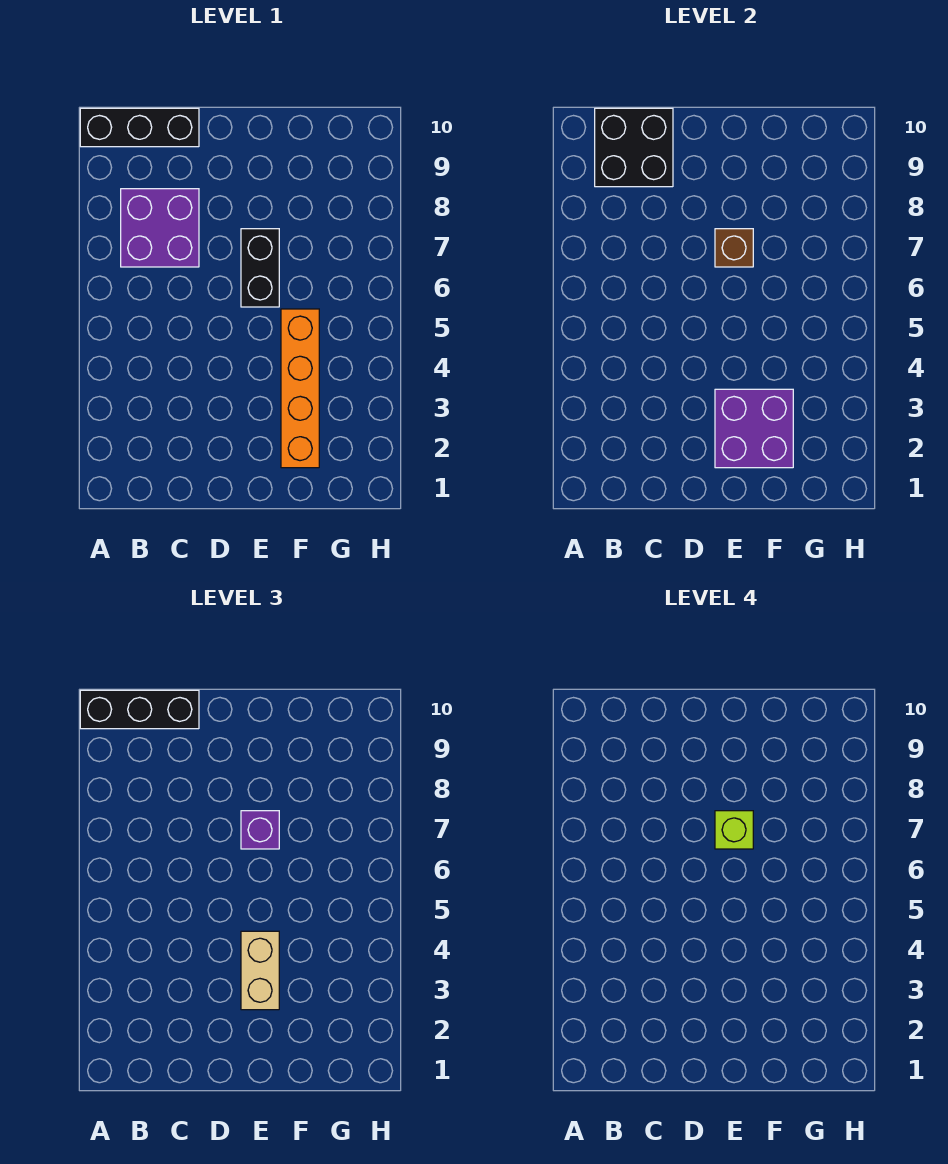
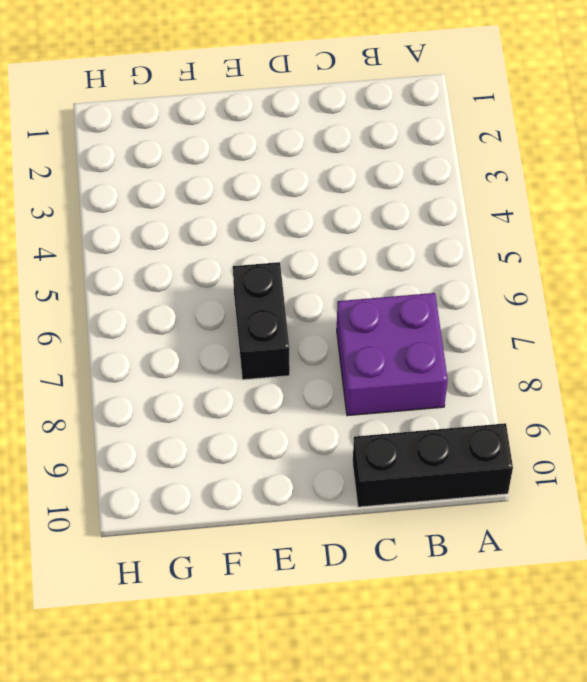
none -> orange 1x4 brick [281,309,319,468]
none -> black 2x2 brick [595,108,673,187]

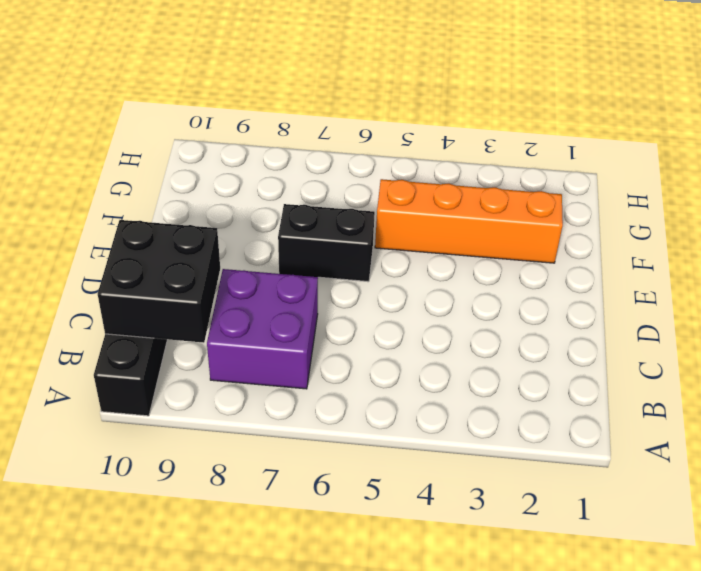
none -> purple 2x2 brick [715,389,793,468]
none -> brown 1x1 brick [715,229,753,267]

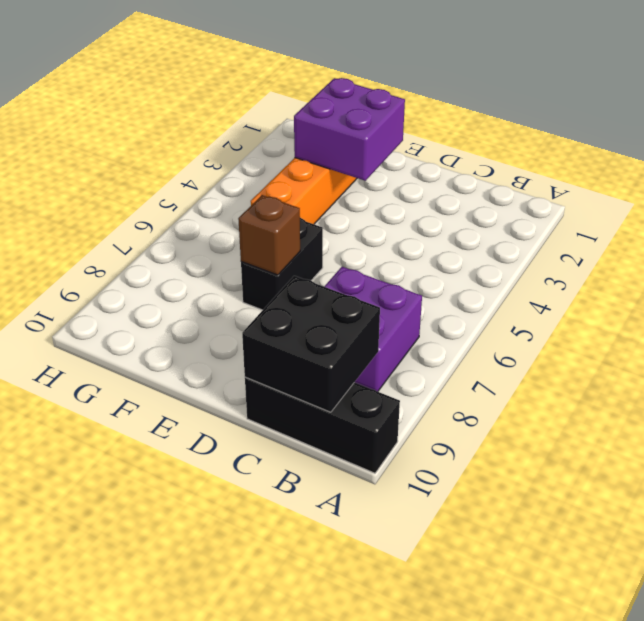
none -> black 1x3 brick [80,690,199,729]
none -> tan 1x2 brick [241,931,279,1010]

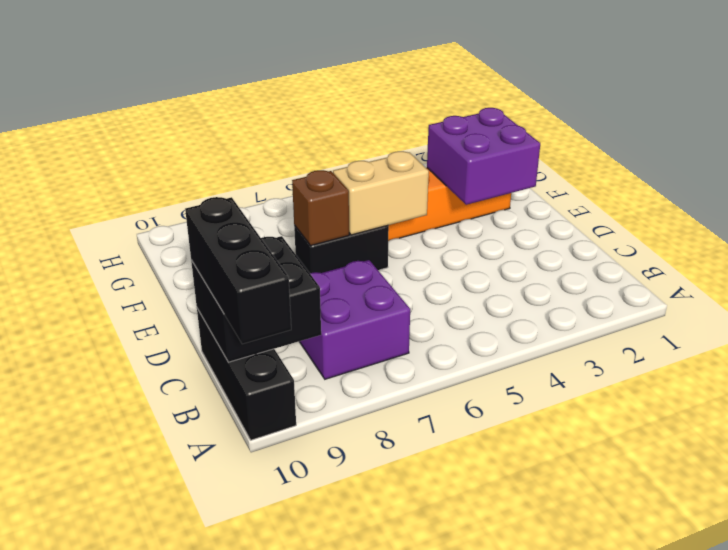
tan 1x2 brick [333,151,429,235] -> tan 1x2 brick moved to [241,931,279,1010]
none -> purple 1x1 brick [241,811,279,849]
none -> lime 1x1 brick [715,811,753,849]

